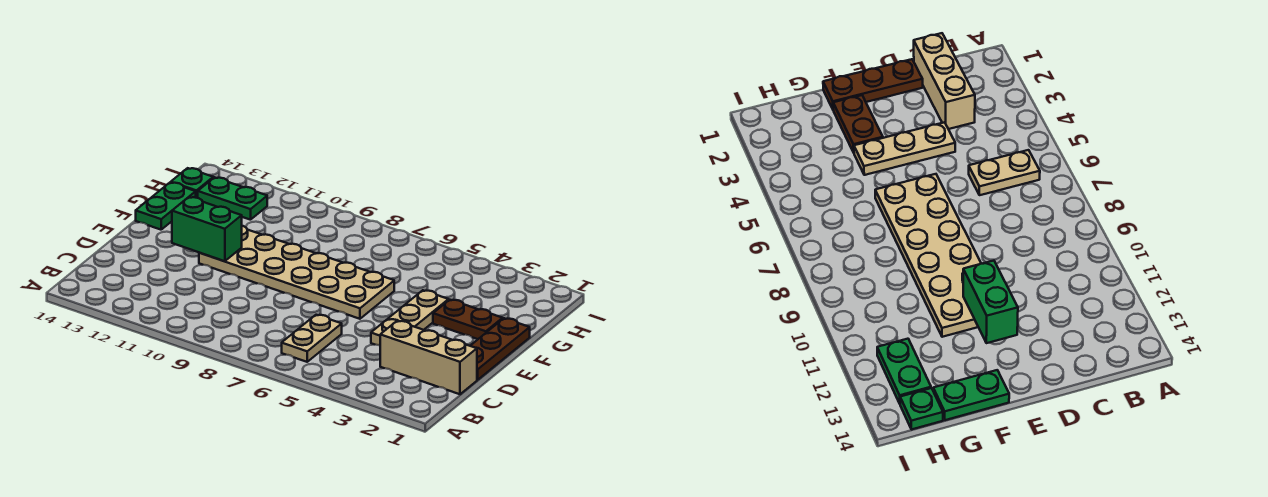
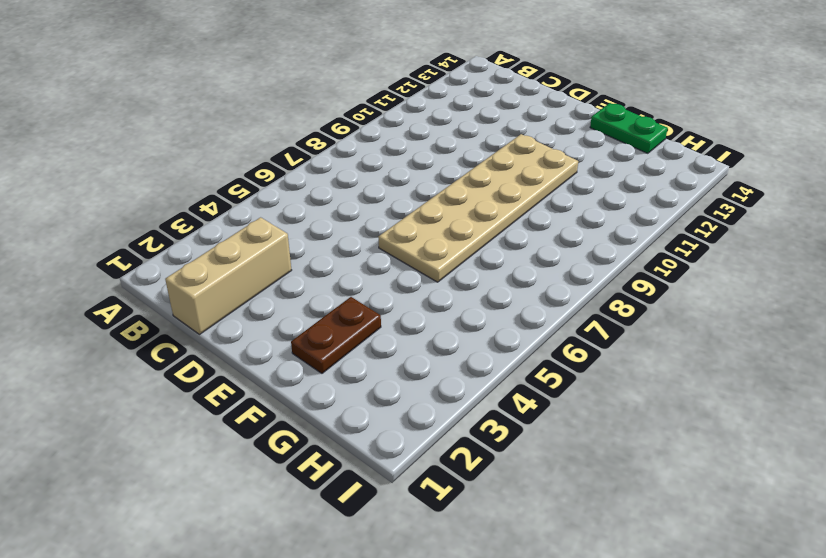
none -> tan 1x2 plate [282,315,342,362]
none -> brown 1x3 plate [470,318,530,380]

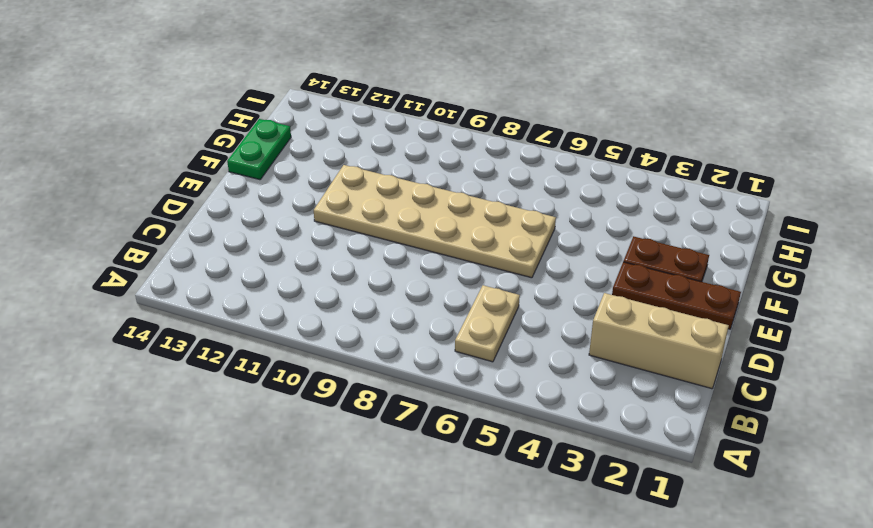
brown 1x3 plate [612,262,741,329] -> brown 1x3 plate turned to [470,318,530,380]
none -> tan 1x3 plate [371,290,449,345]
none -> green 1x2 plate [198,177,267,220]

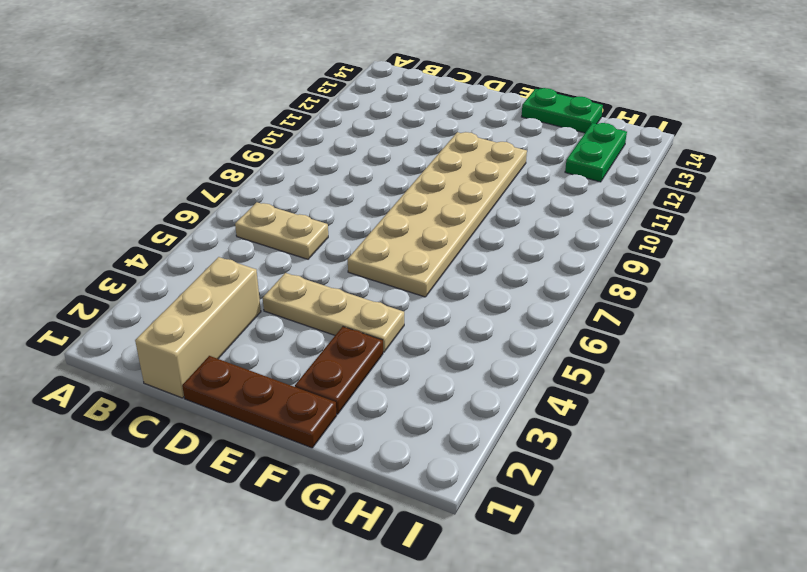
none -> green 1x1 plate [171,168,213,198]
none -> green 1x2 brick [172,197,242,261]

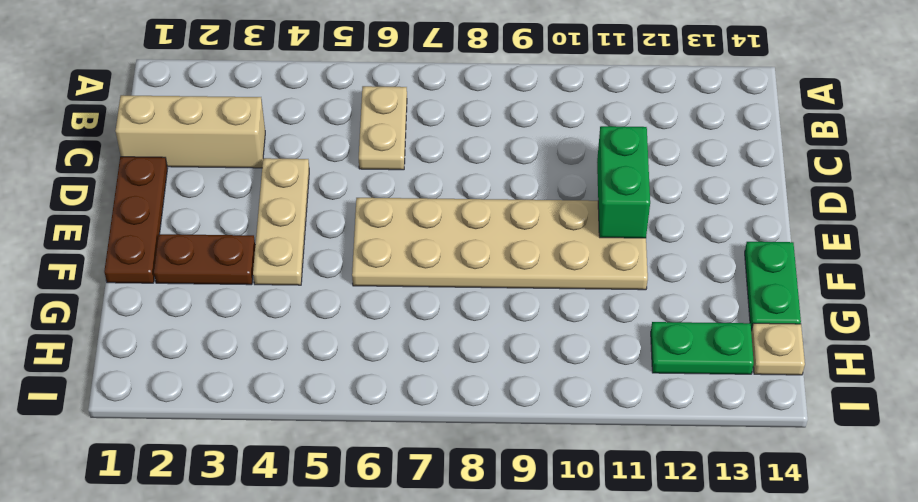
green 1x2 brick [597,126,650,238] -> green 1x2 brick turned to [172,197,242,261]
tan 1x1 plate [751,323,805,375] -> green 1x1 plate [171,168,213,198]

